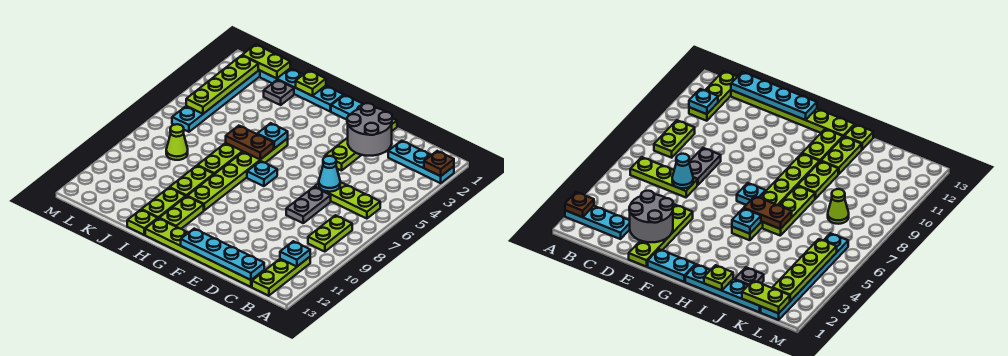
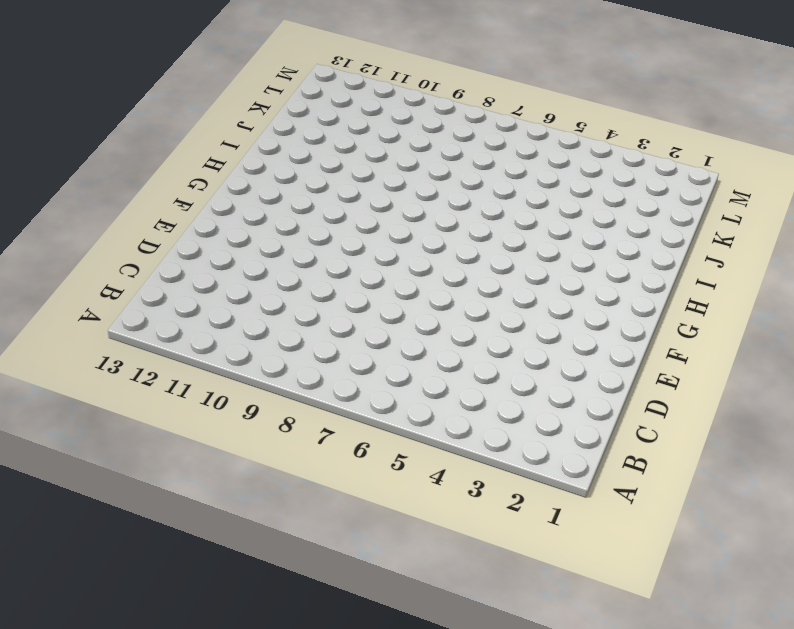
none -> cyan 1x3 plate [388,141,454,183]
none -> lime 1x3 plate [315,182,380,219]
none -> lime 1x2 plate [308,215,352,252]

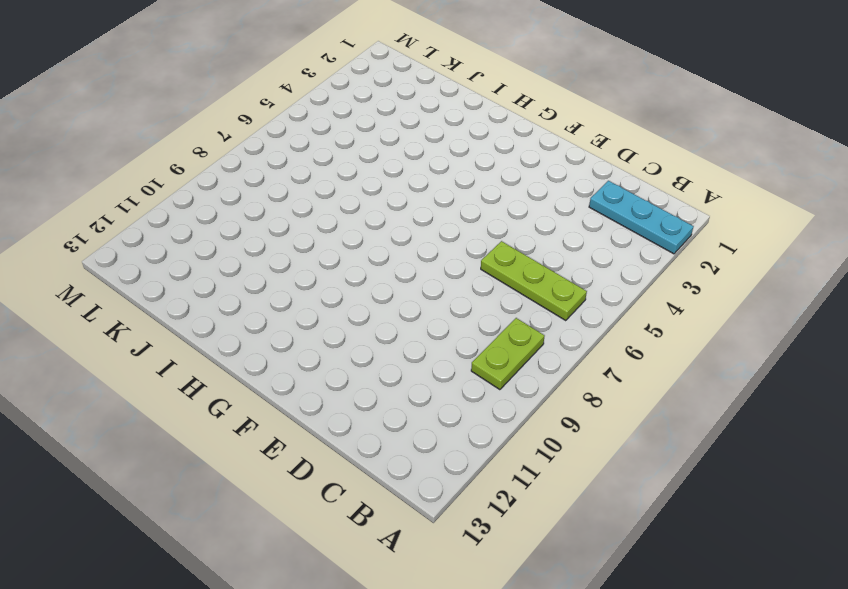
none -> lime 1x3 plate [252,257,310,296]
none -> lime 1x6 plate [145,218,264,287]
none -> grey 1x2 plate [286,187,331,223]

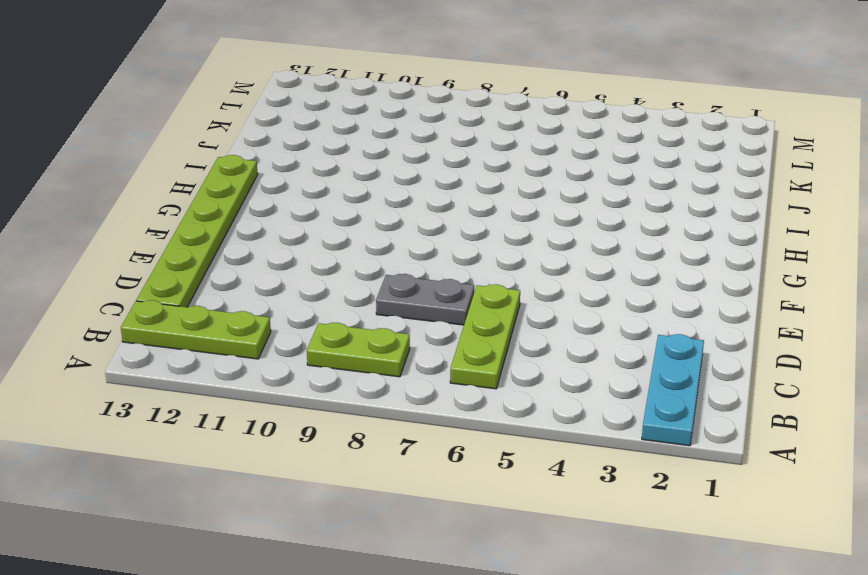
none -> lime 1x4 plate [325,118,397,171]
none -> cyan 1x2 plate [331,95,363,120]
none -> cyan 1x1 plate [247,161,277,186]

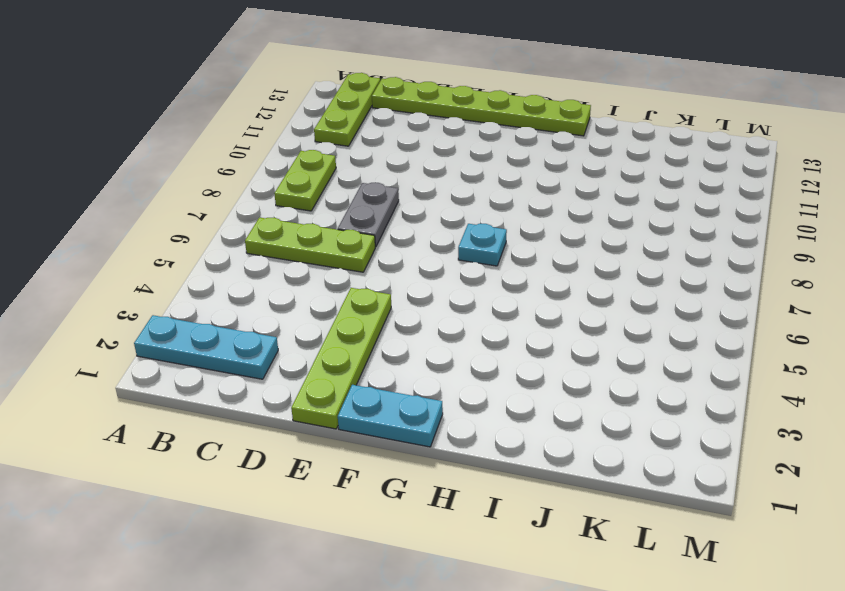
none -> cyan 1x4 plate [260,68,344,111]
none -> lime 1x6 plate [187,138,288,210]
none -> lime 1x2 plate [159,196,204,229]

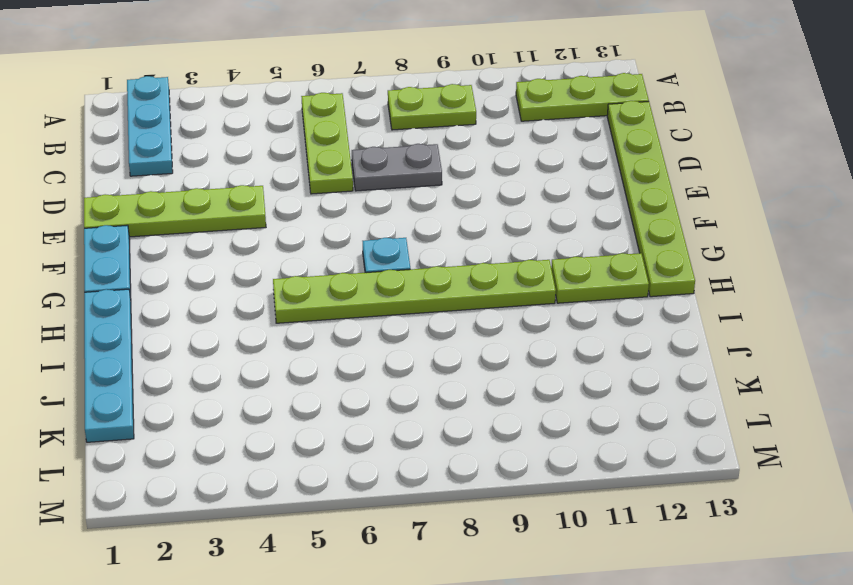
none -> lime 1x3 plate [197,143,243,174]
none -> lime 1x2 plate [169,166,214,196]
none -> lime 1x2 plate [141,188,186,218]

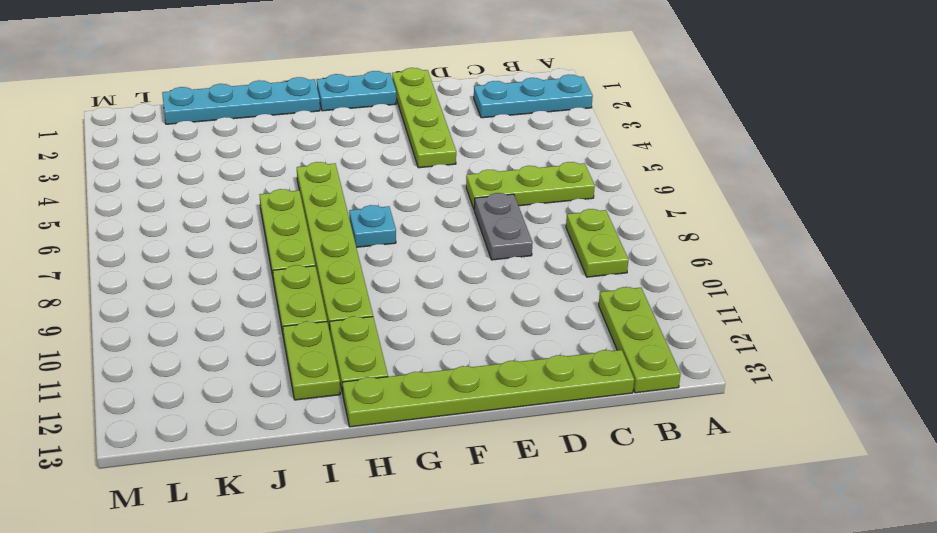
none -> lime 1x1 plate [127,210,158,235]
none -> grey 1x1 plate [264,80,294,105]
none -> lime 1x1 cone [166,124,188,160]

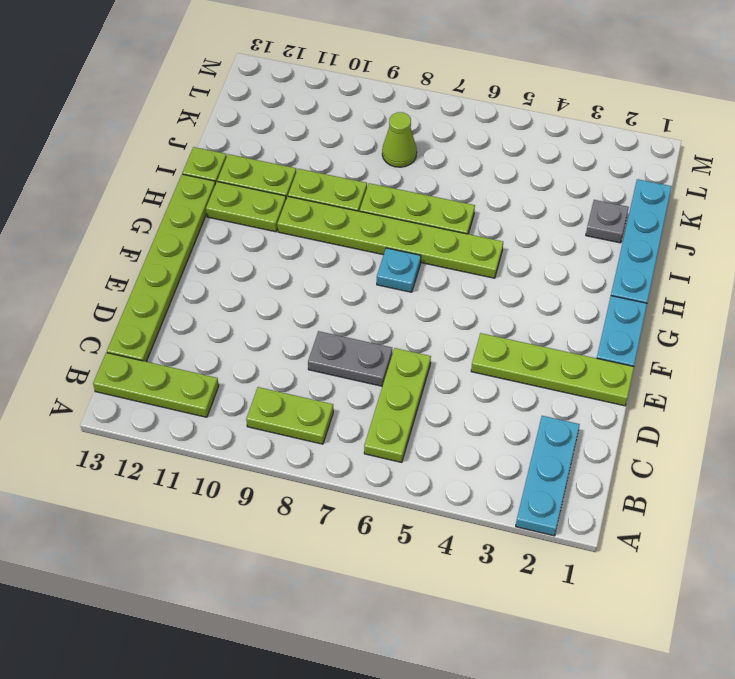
none -> cyan 1x6 plate [172,70,260,132]
none -> brown 1x1 plate [424,151,454,176]
none -> cyan 1x1 plate [280,241,310,267]

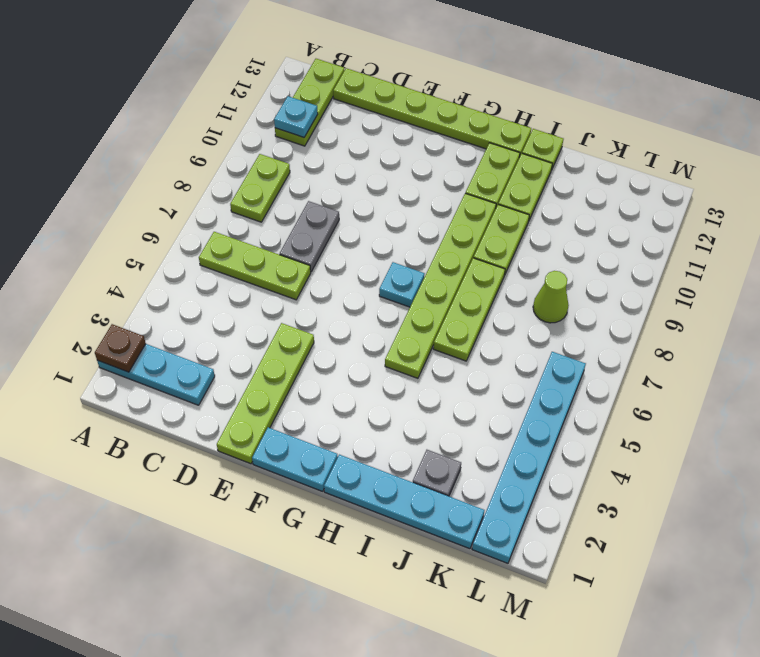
none -> cyan 1x4 plate [181,229,264,280]
none -> grey 2x2 round brick [347,103,392,156]
none -> cyan 1x1 cone [319,156,340,192]

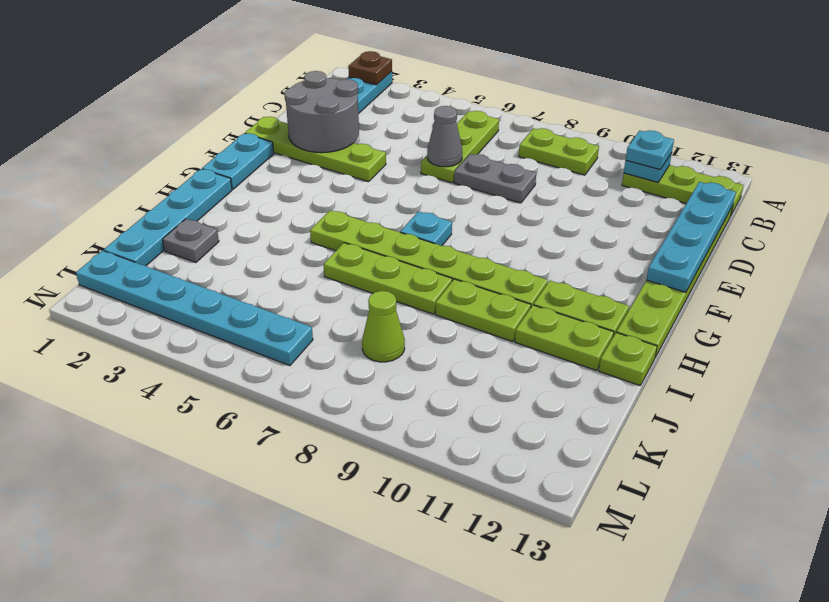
cyan 1x1 plate [626,130,674,169] -> cyan 1x1 plate moved to [258,123,288,148]
grey 1x1 cone [427,106,462,167] -> cyan 1x1 cone [319,156,340,192]
none -> brown 1x2 plate [226,126,274,159]
none -> lime 1x1 plate [296,71,326,96]
none -> lime 1x2 plate [242,44,290,79]

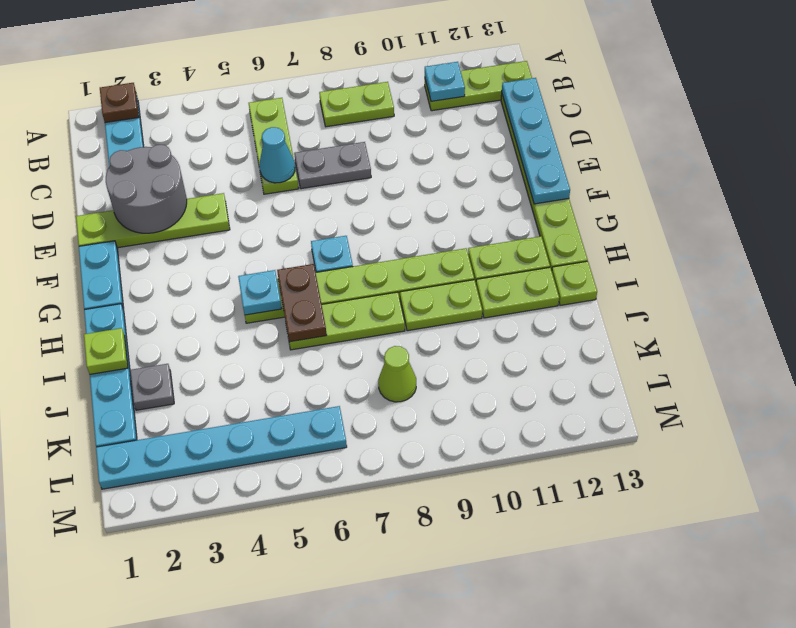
none -> lime 1x2 plate [242,44,290,79]
none -> lime 1x4 plate [186,55,258,114]

